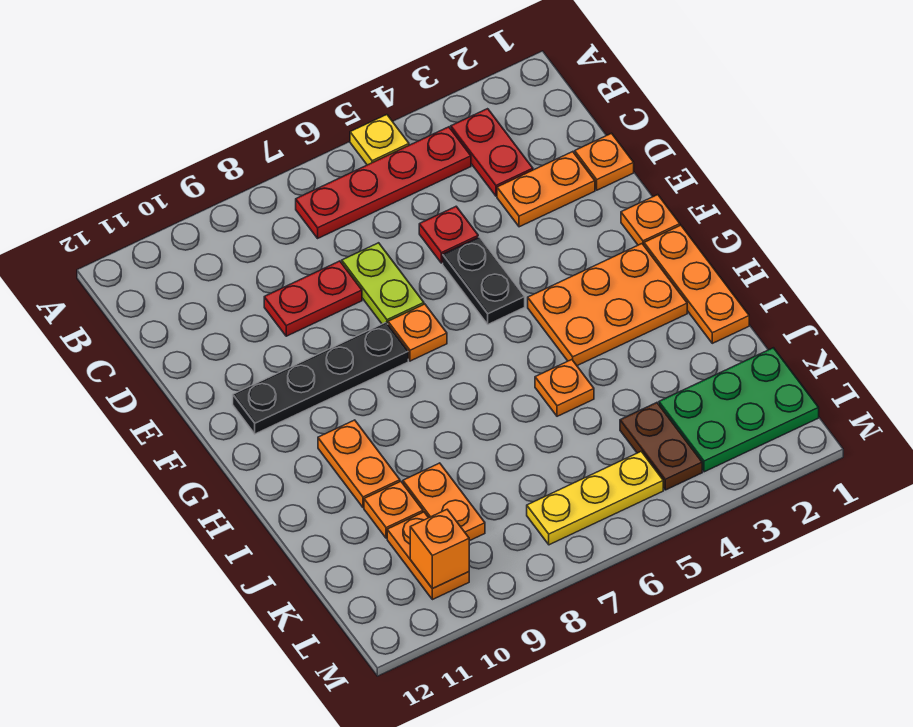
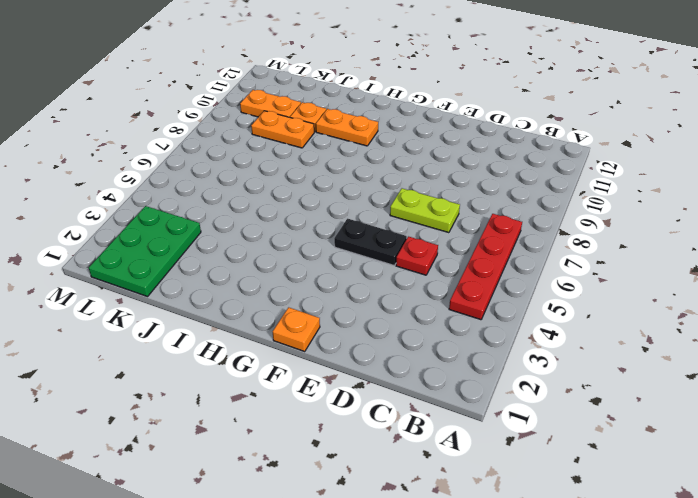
none -> yellow 1x1 plate [350,115,409,165]
none -> red 1x2 plate [451,109,533,196]
none -> orange 1x1 plate [575,133,634,190]

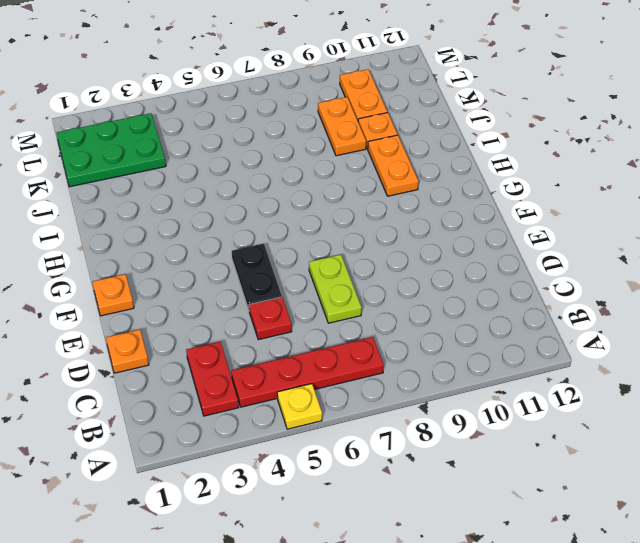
none -> orange 1x2 plate [497,152,595,227]
none -> red 1x2 plate [264,261,362,336]
none -> orange 1x1 plate [388,304,447,361]

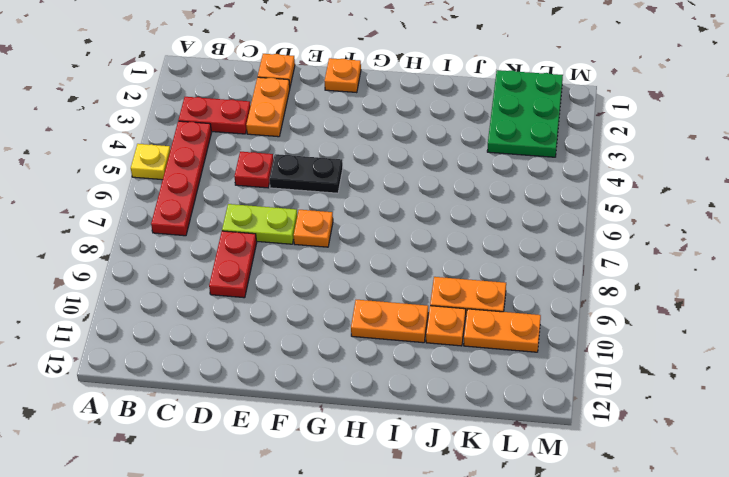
none -> black 1x4 plate [233,323,408,434]
none -> orange 1x3 plate [644,225,749,343]
none -> orange 2x3 plate [528,244,687,366]

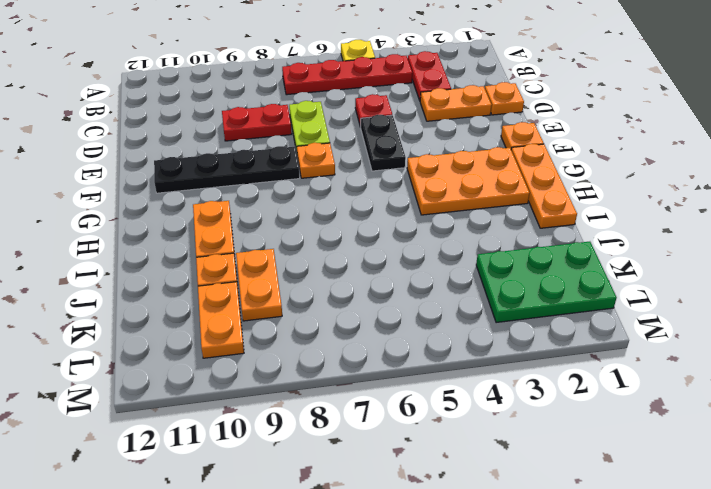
none -> orange 1x1 plate [535,360,594,416]
none -> brown 1x2 plate [620,403,702,490]
none -> yellow 1x3 plate [527,451,663,545]

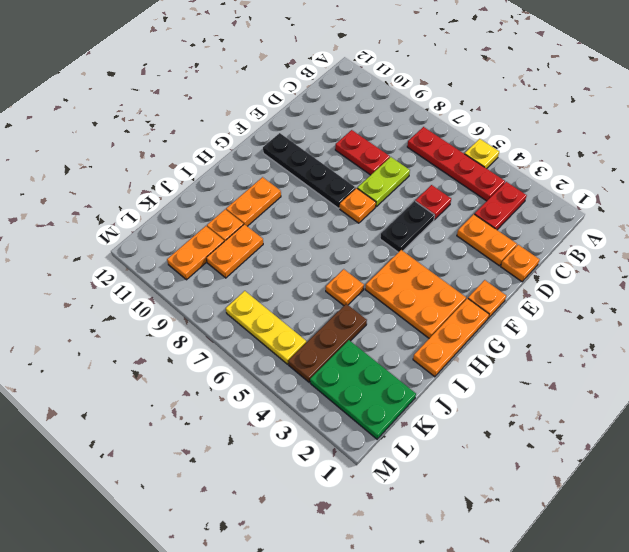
brown 1x3 plate [288,304,367,382] -> brown 1x2 plate [620,403,702,490]
none -> orange 1x1 brick [410,510,469,589]

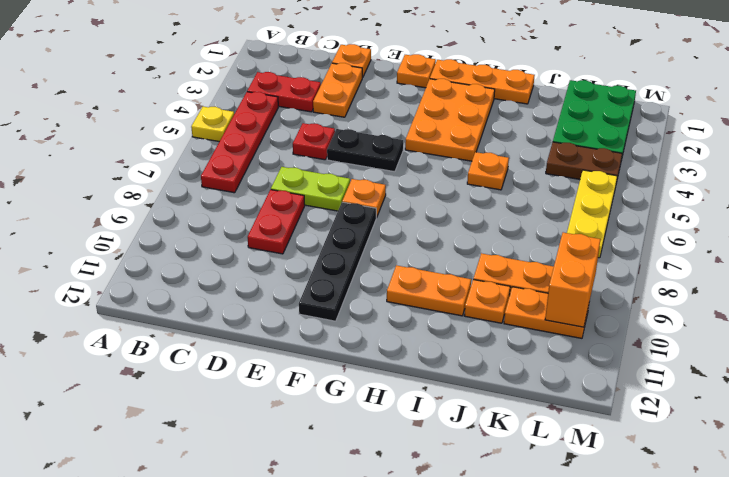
orange 1x2 brick [545,232,601,327] -> orange 1x1 brick [410,510,469,589]

